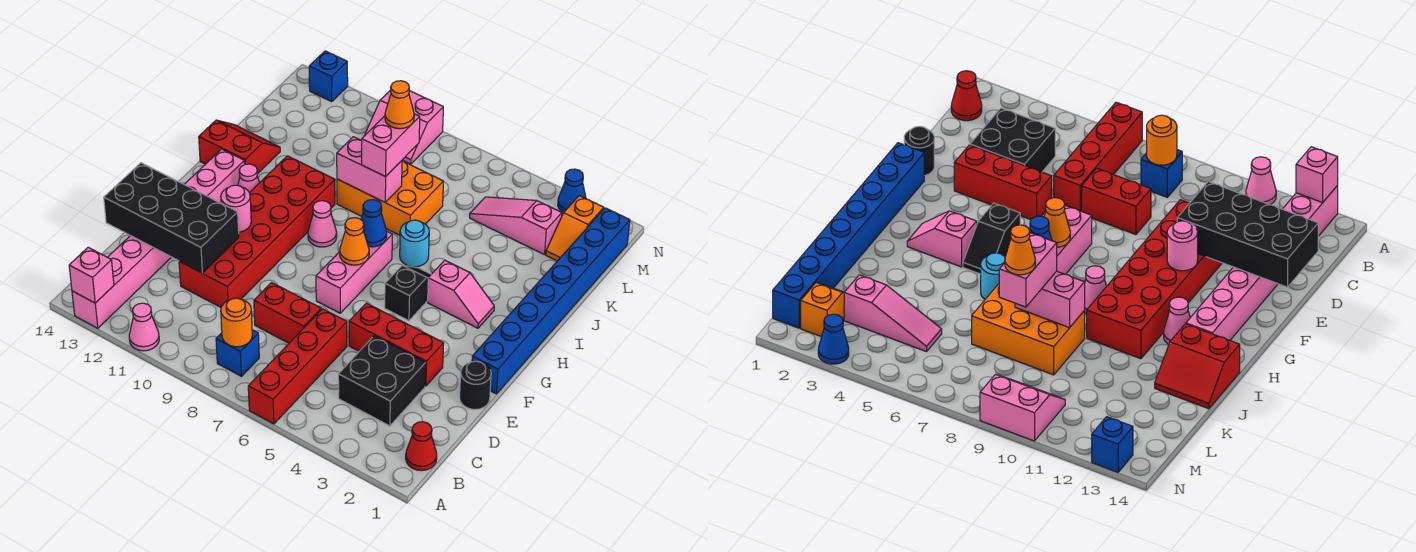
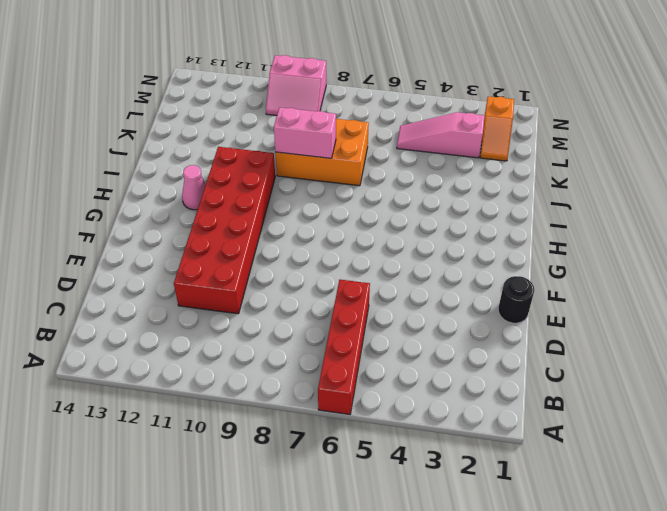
none -> pink 1x1 cone [129,303,159,351]
none -> pink 1x8 brick [72,149,245,328]
none -> red 1x1 cone [406,422,437,471]
none -> blue 1x1 brick [216,330,259,376]

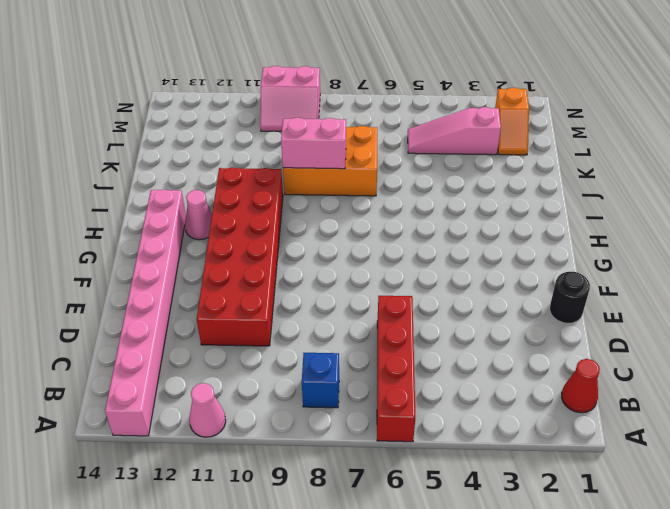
none -> black 2x2 brick [338,336,426,426]
none -> red 1x2 brick [254,283,321,343]
none -> red 1x3 brick [349,303,444,386]
none -> blue 1x8 brick [472,208,630,394]

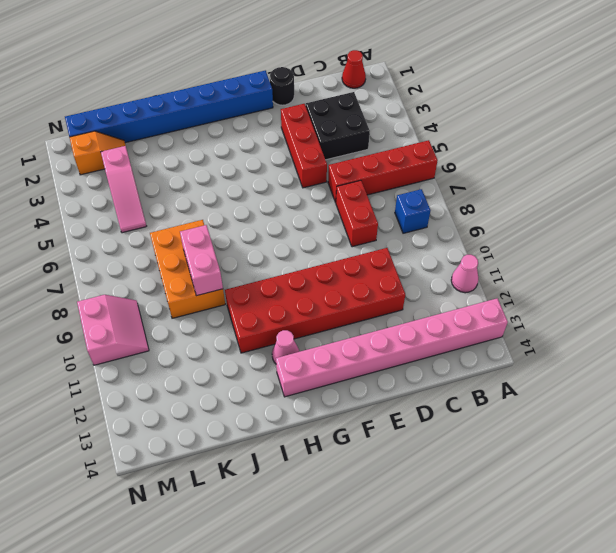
none -> pink 1x3 brick [316,232,392,313]
none -> black 1x2 slope [385,265,431,321]
none -> pink 1x2 slope [428,260,494,328]
none -> pink 1x1 cone [308,201,337,247]

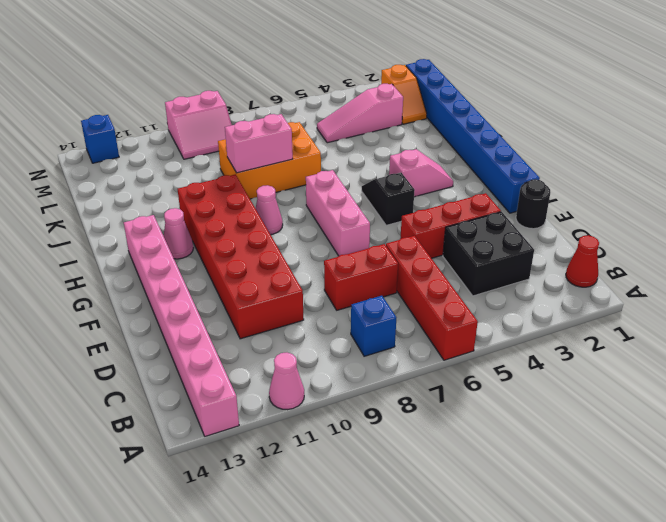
none -> cyan 1x1 round brick [400,220,429,267]
none -> red 2x2 slope [199,120,280,174]
none -> blue 1x1 cone [558,169,586,213]
none -> pink 1x1 brick [69,247,114,303]

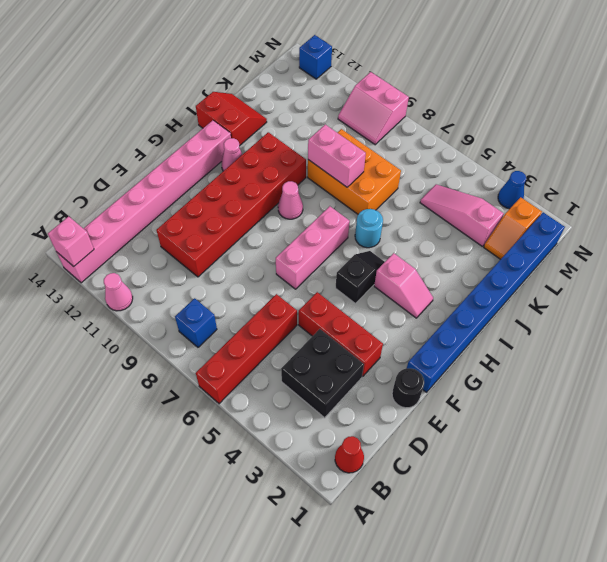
none -> red 1x2 brick [254,283,321,343]
none -> orange 1x1 round brick [221,298,252,347]
none -> black 2x4 brick [104,163,239,273]
none -> pink 1x1 round brick [221,185,251,232]

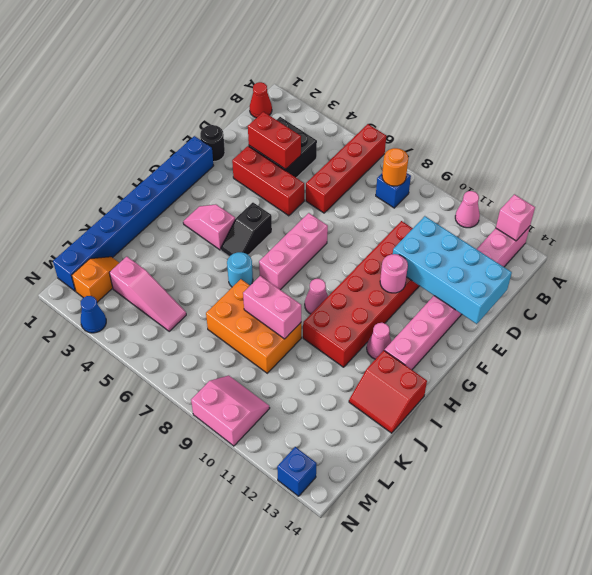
red 1x2 brick [248,112,301,169] -> red 1x2 brick moved to [254,283,321,343]
cyan 2x4 brick [393,216,512,324] -> black 2x4 brick [104,163,239,273]
none -> orange 1x1 cone [340,218,369,265]
none -> blue 1x1 cone [361,200,387,247]
none -> pink 1x2 brick [362,114,420,177]
none -> orange 1x1 cone [385,81,414,129]

